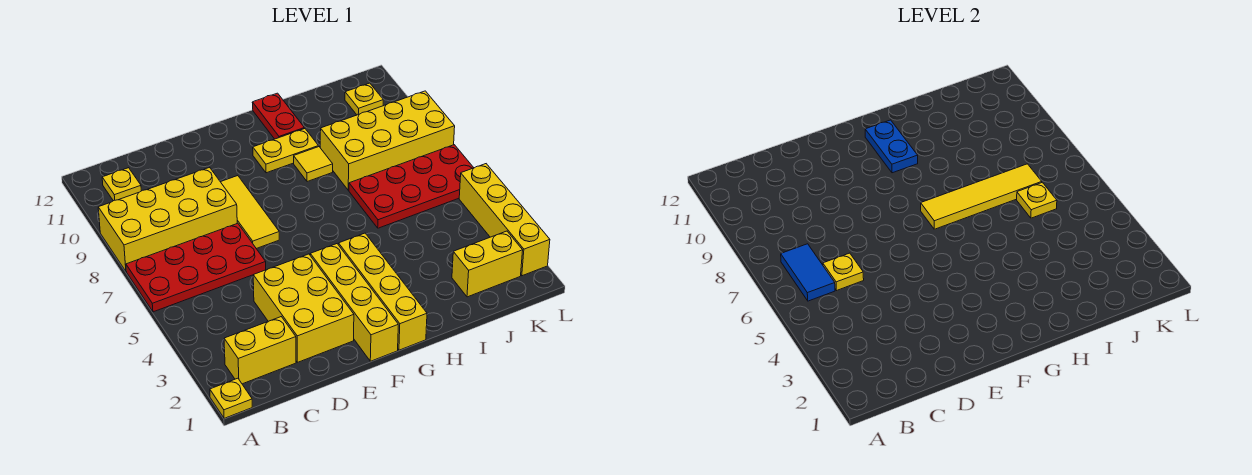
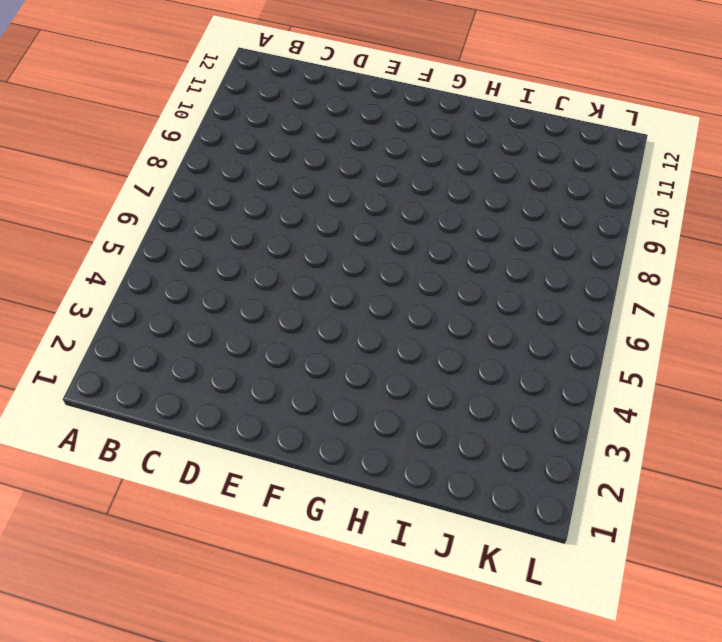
none -> yellow 1x1 plate [210,378,252,418]
none -> red 2x4 plate [126,223,266,312]
none -> yellow 2x4 brick [98,167,237,271]

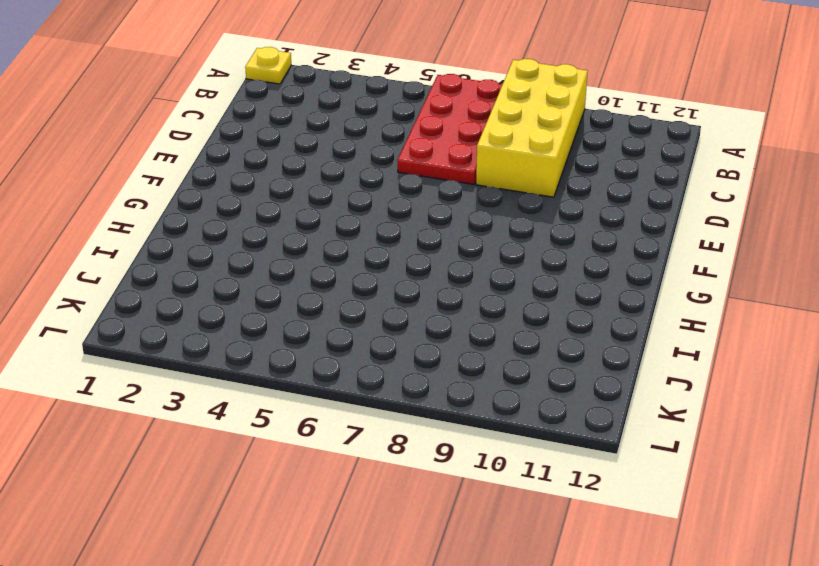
none -> yellow 1x2 brick [224,317,296,384]
none -> yellow 1x1 plate [102,168,141,201]
none -> yellow 2x3 brick [253,254,354,362]

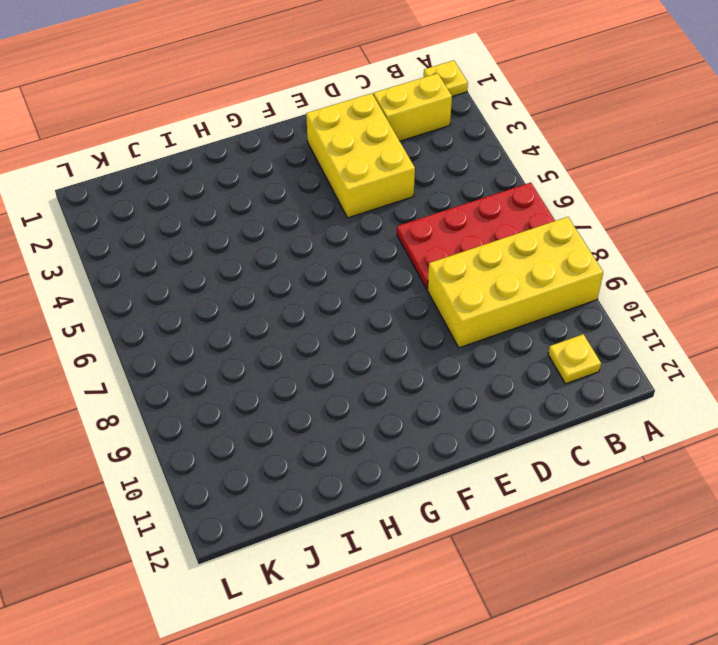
none -> yellow 1x3 tile [221,176,279,249]
none -> yellow 1x4 brick [310,244,398,361]
none -> yellow 1x4 brick [339,233,427,350]

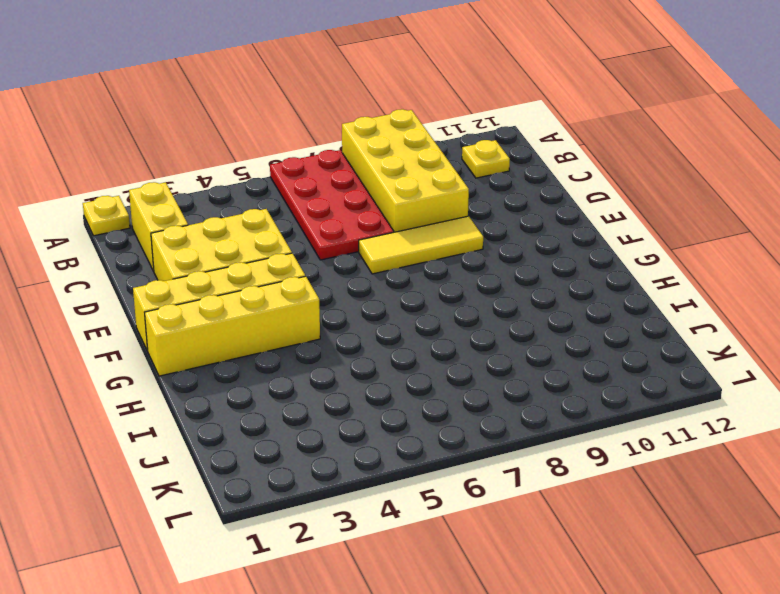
none -> yellow 1x2 plate [253,129,318,173]
none -> yellow 1x1 tile [294,147,333,182]
none -> red 1x2 plate [252,93,304,139]

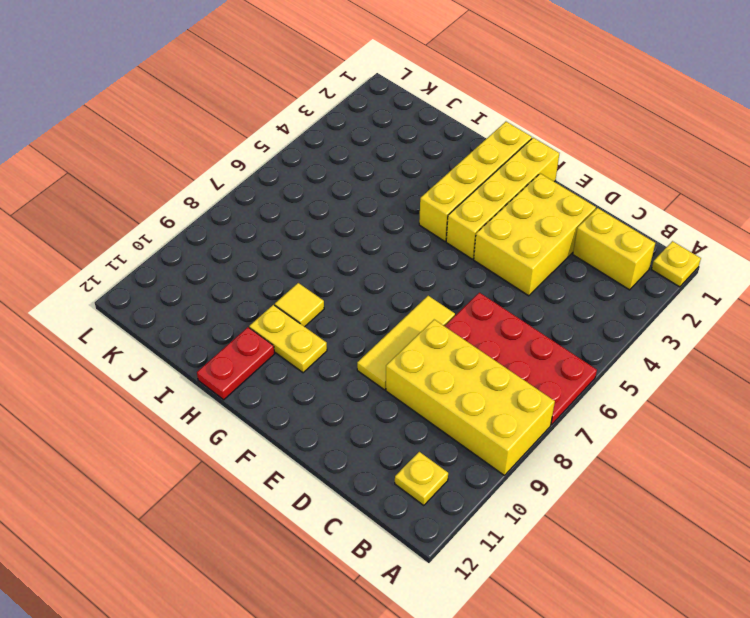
none -> red 2x4 plate [349,145,474,228]
none -> yellow 2x4 brick [320,91,455,190]
none -> yellow 1x2 brick [452,231,523,297]

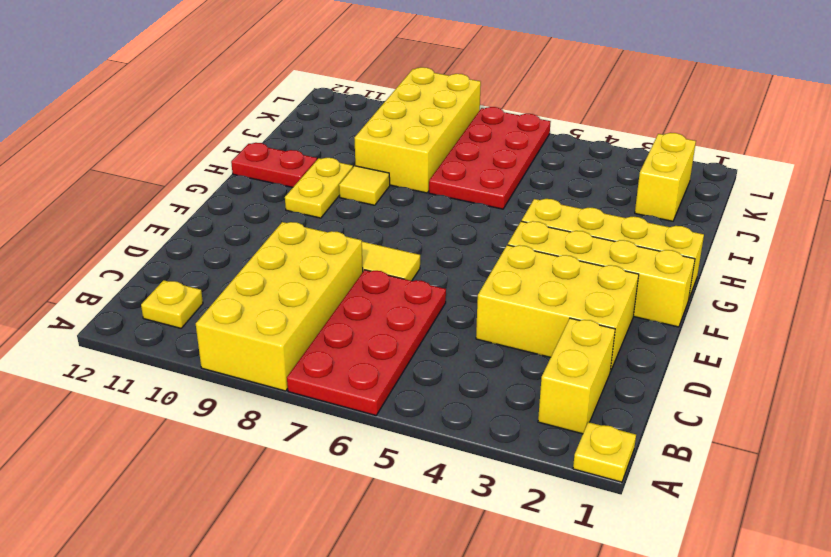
none -> yellow 1x1 plate [345,83,383,115]
none -> yellow 1x4 brick [459,164,550,276]
none -> blue 1x2 tile [781,244,835,301]

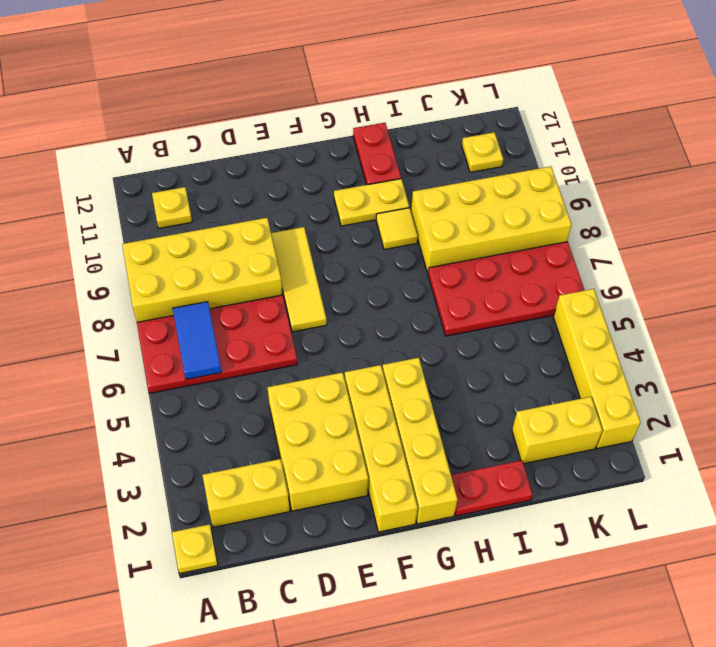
red 1x2 plate [451,460,533,516] -> none
none -> yellow 1x1 plate [823,253,864,291]
none -> yellow 1x4 tile [921,164,1042,229]
none -> blue 1x2 plate [865,120,918,173]

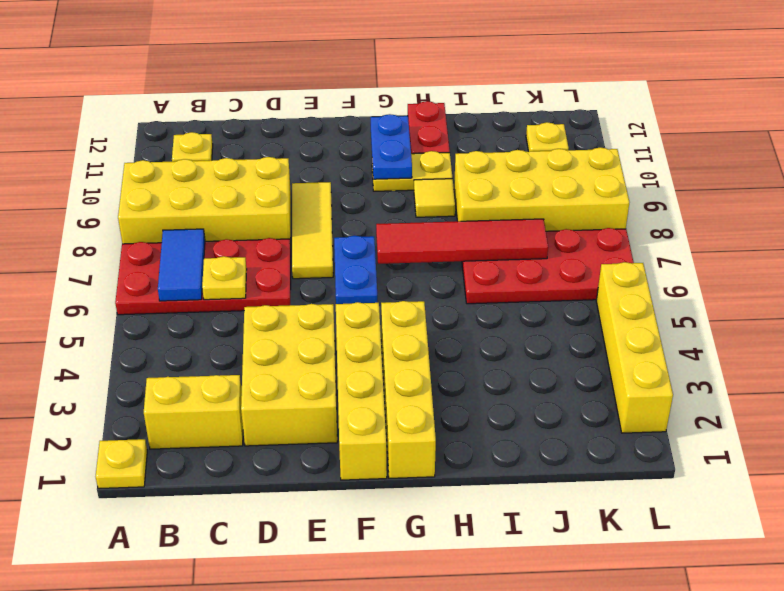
blue 1x2 plate [334,236,378,304] -> none
red 1x4 tile [376,219,548,264] -> yellow 1x4 tile [921,164,1042,229]
none -> yellow 1x2 brick [452,231,523,297]
none -> yellow 1x1 plate [1017,182,1057,218]

